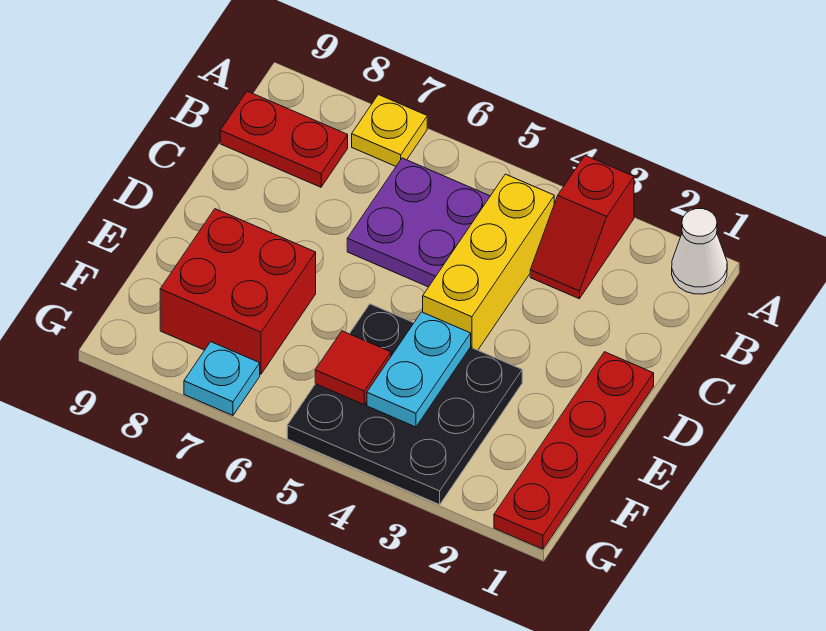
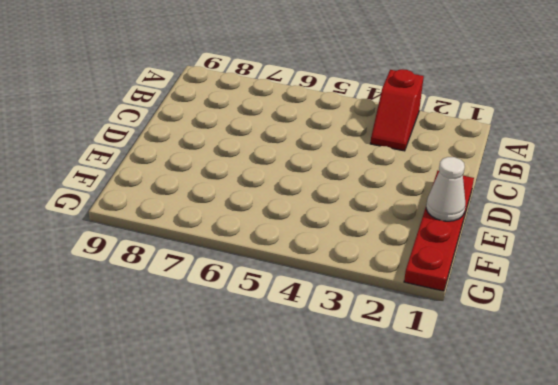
white 1x1 cone [426,157,465,221] -> white 1x1 cone moved to [672,209,727,294]
none -> yellow 1x1 plate [352,95,427,166]
none -> yellow 1x3 brick [423,174,554,350]
none -> purple 2x2 plate [347,158,490,287]

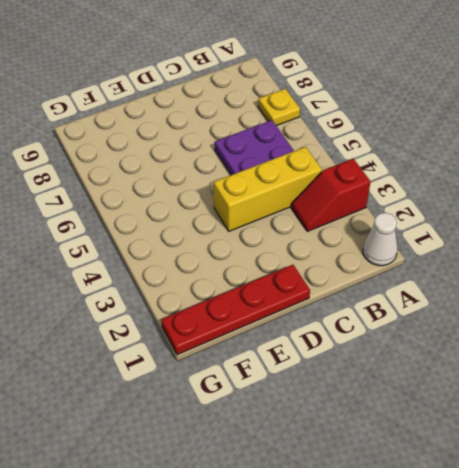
none -> red 1x2 plate [220,91,348,187]
none -> black 3x3 plate [287,304,522,505]
none -> red 2x2 brick [160,209,316,374]

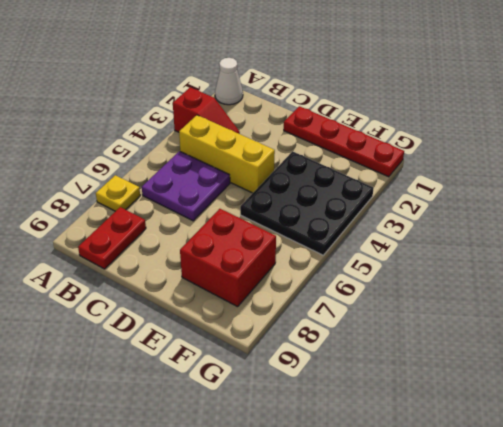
none -> cyan 1x1 plate [184,342,260,415]
none -> cyan 1x2 plate [367,312,471,427]
none -> red 1x1 tile [315,331,391,405]

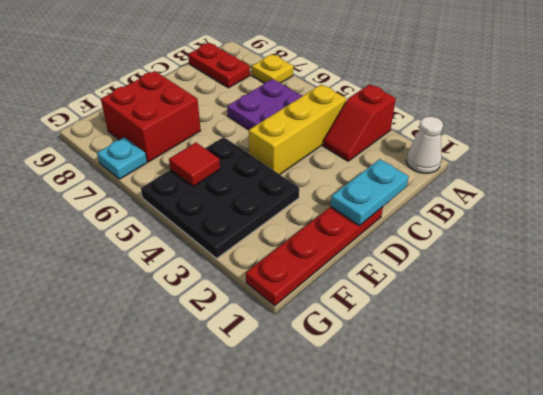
cyan 1x2 plate [331,159,409,226] -> cyan 1x2 plate moved to [367,312,471,427]

